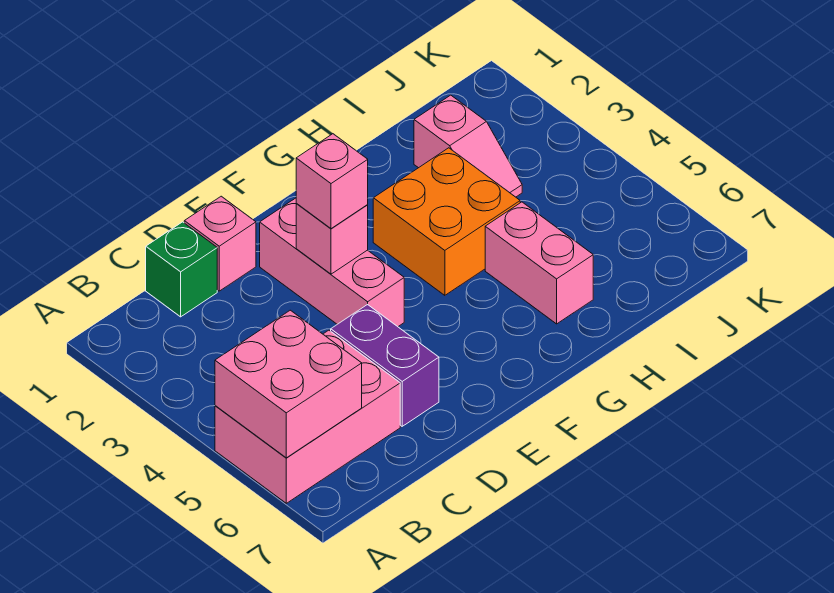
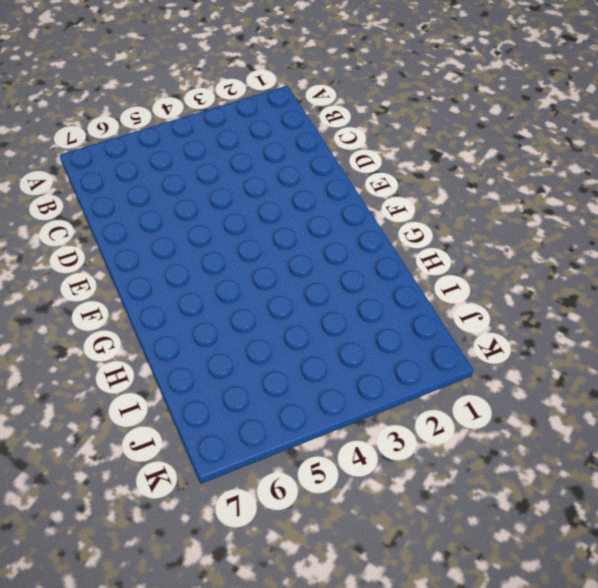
none -> pink 2x3 brick [215,330,400,503]
none -> green 1x1 brick [146,222,217,317]

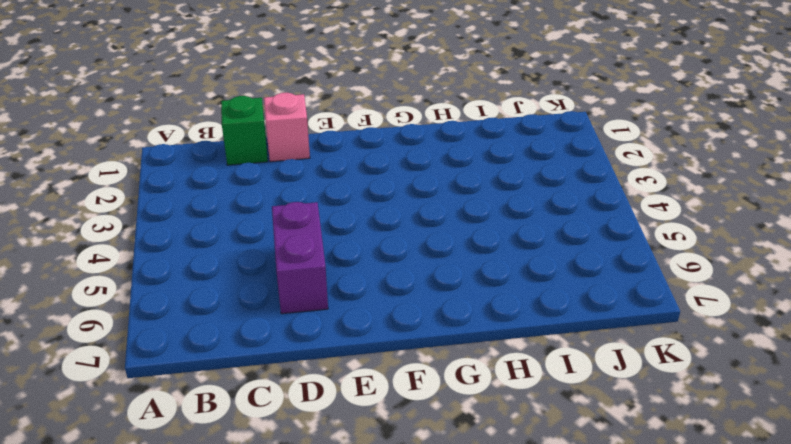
none -> pink 2x3 brick [215,330,400,503]
none -> pink 1x3 brick [260,198,404,327]

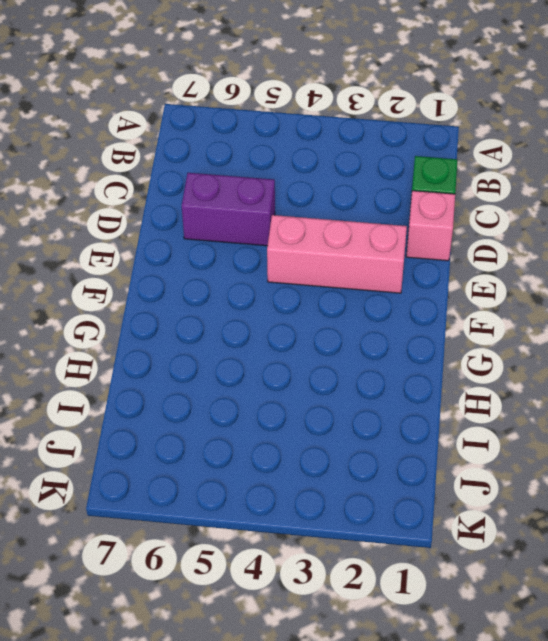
none -> pink 2x3 brick [215,330,400,503]
none -> orange 2x2 brick [373,148,520,295]

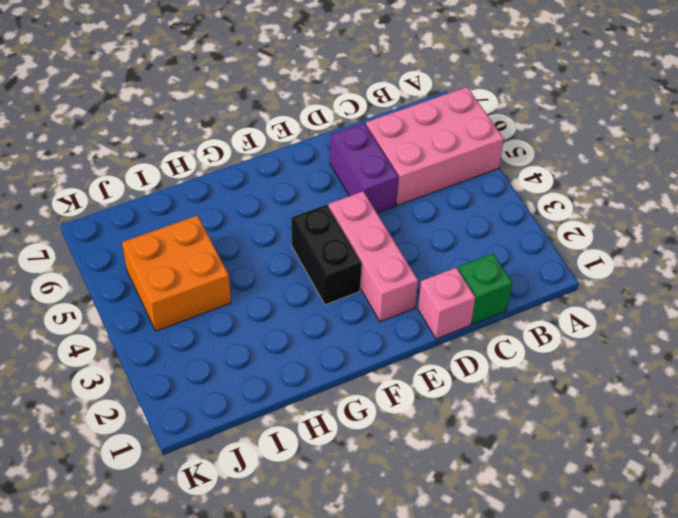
black 1x2 brick [291,205,362,305] -> none
orange 2x2 brick [122,215,231,331] -> orange 2x2 brick moved to [373,148,520,295]
none -> pink 1x2 brick [485,202,593,324]
none -> pink 1x2 slope [414,95,522,197]

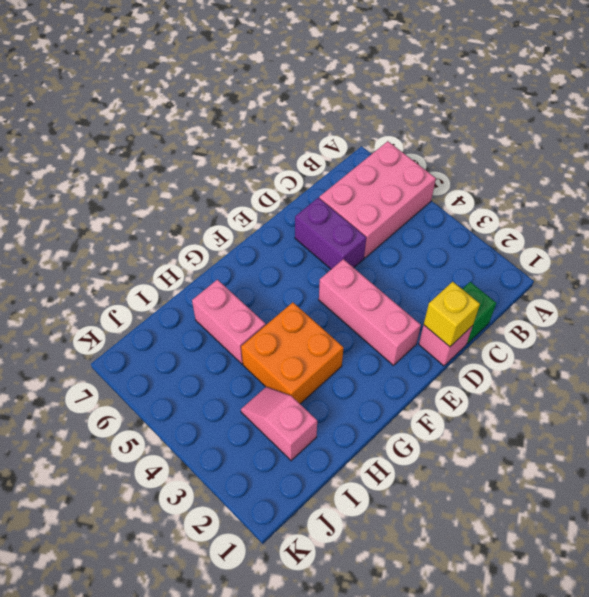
yellow 1x1 brick [424,282,480,347] -> none
none -> pink 2x2 brick [215,310,362,458]
none -> pink 1x1 brick [296,204,368,274]

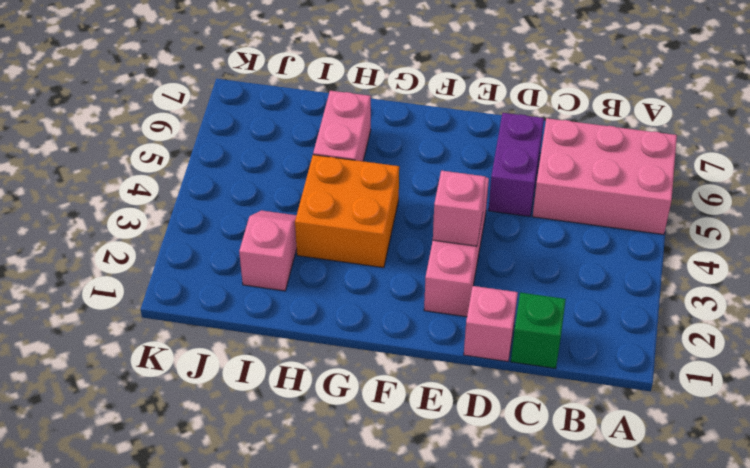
none -> pink 2x2 brick [215,310,362,458]
none -> pink 1x1 brick [296,134,368,229]

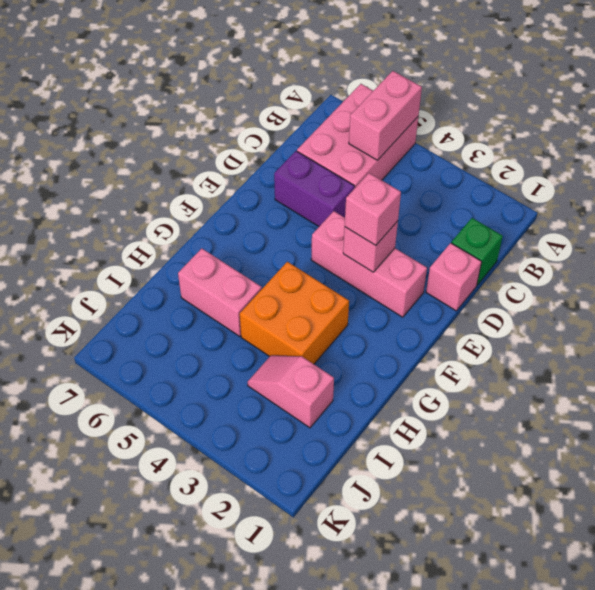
pink 1x2 brick [349,71,422,160] -> pink 2x2 brick [215,310,362,458]

